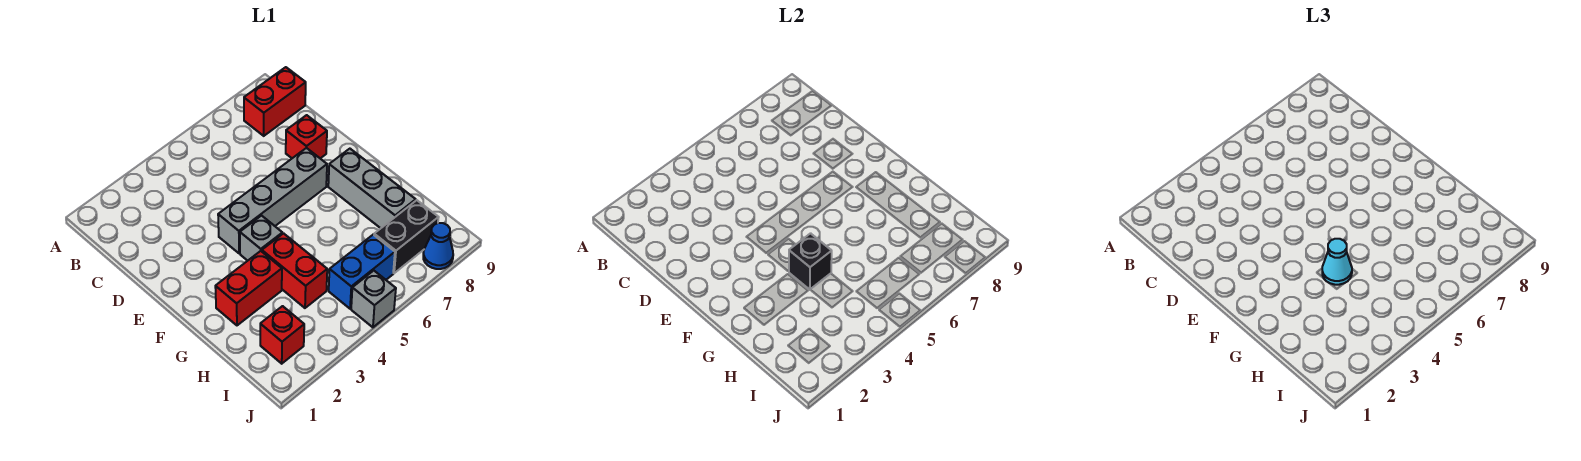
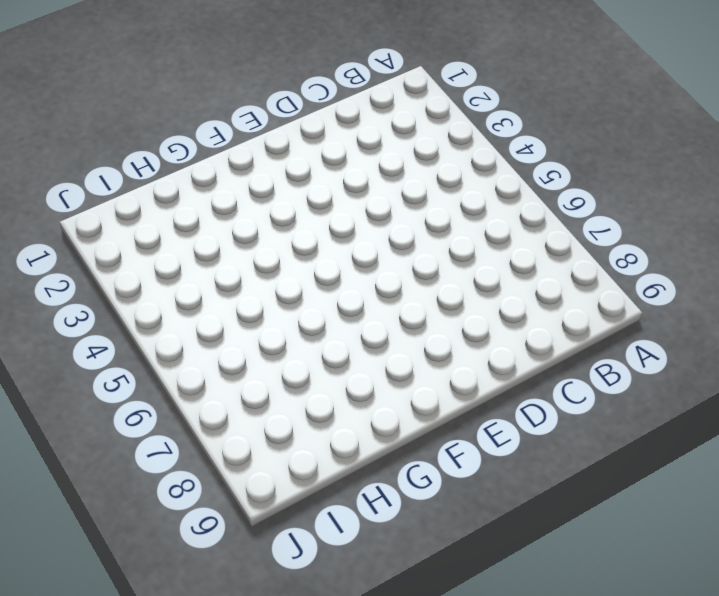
none -> red 1x2 brick [244,67,306,136]
none -> red 1x1 brick [286,115,327,158]
none -> grey 1x4 brick [218,148,327,253]

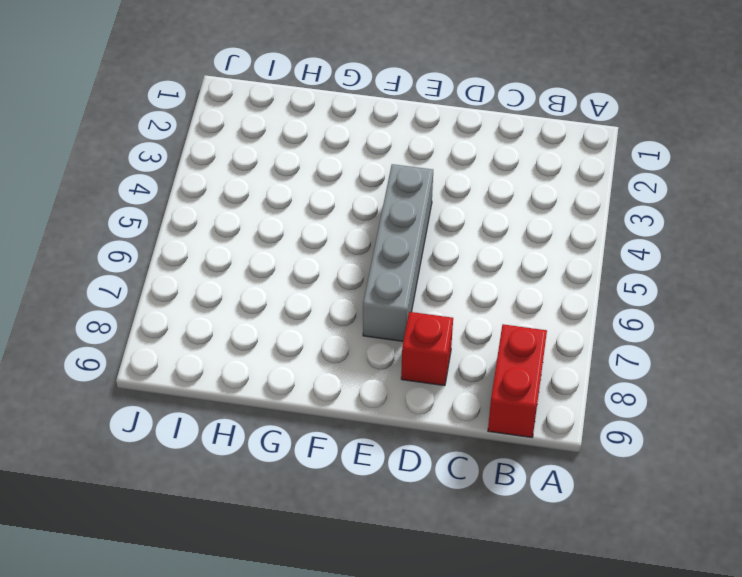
none -> grey 1x1 brick [240,216,282,261]
none -> grey 1x3 brick [328,149,416,228]
none -> red 1x2 brick [215,251,282,325]

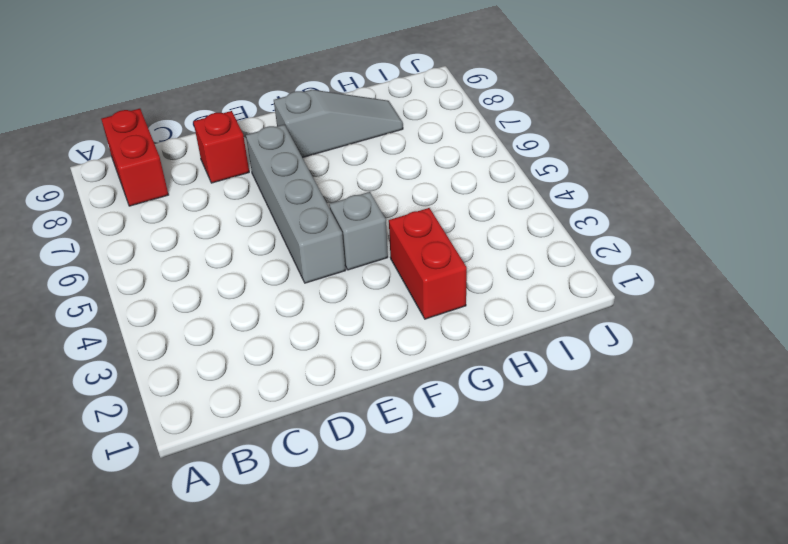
grey 1x3 slope [274,90,403,158] -> grey 1x3 brick [328,149,416,228]
none -> red 1x2 brick [262,233,327,308]
none -> red 1x1 brick [260,306,304,364]
none -> blue 1x2 brick [329,235,395,309]

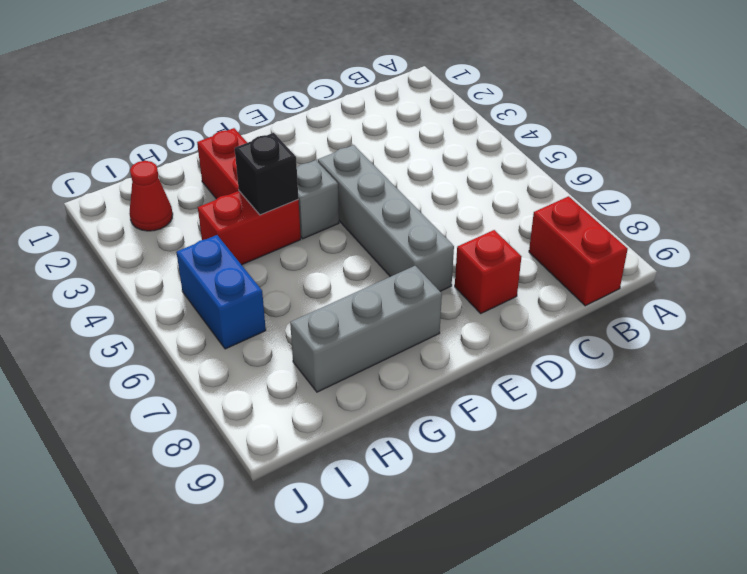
red 1x1 cone [129,161,173,231] -> red 1x1 brick [260,306,304,364]
none -> black 1x2 brick [374,200,439,273]
none -> grey 1x1 brick [351,271,396,327]
none -> blue 1x1 cone [423,223,453,269]

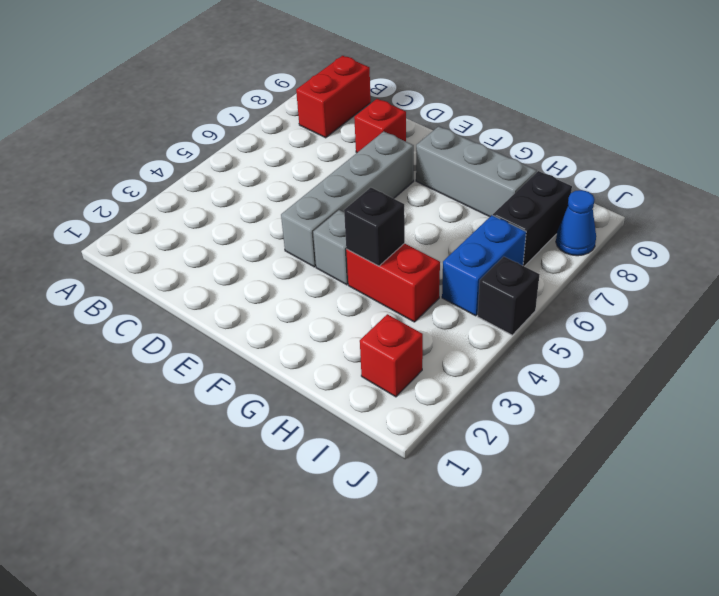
black 1x1 brick [478,257,540,335] -> grey 1x1 brick [351,271,396,327]
none -> red 1x2 brick [215,251,282,325]
none -> cyan 1x1 cone [1322,239,1352,285]

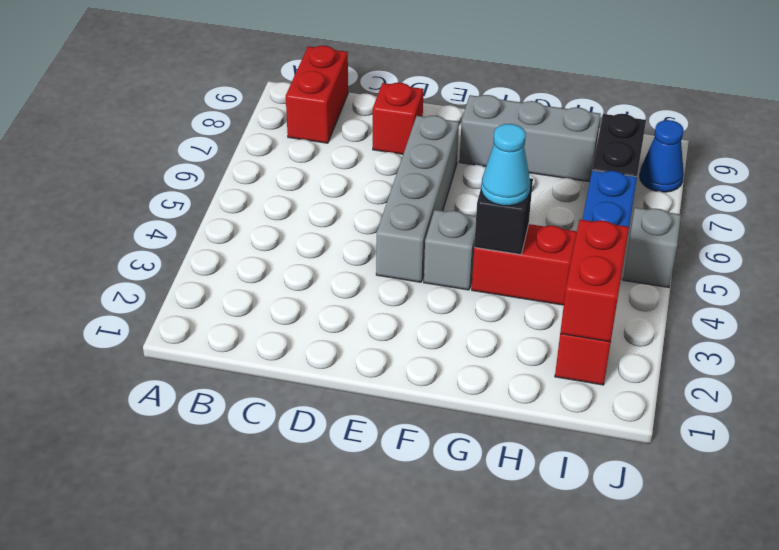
red 1x2 brick [560,219,629,342] -> red 1x2 brick moved to [215,251,282,325]

